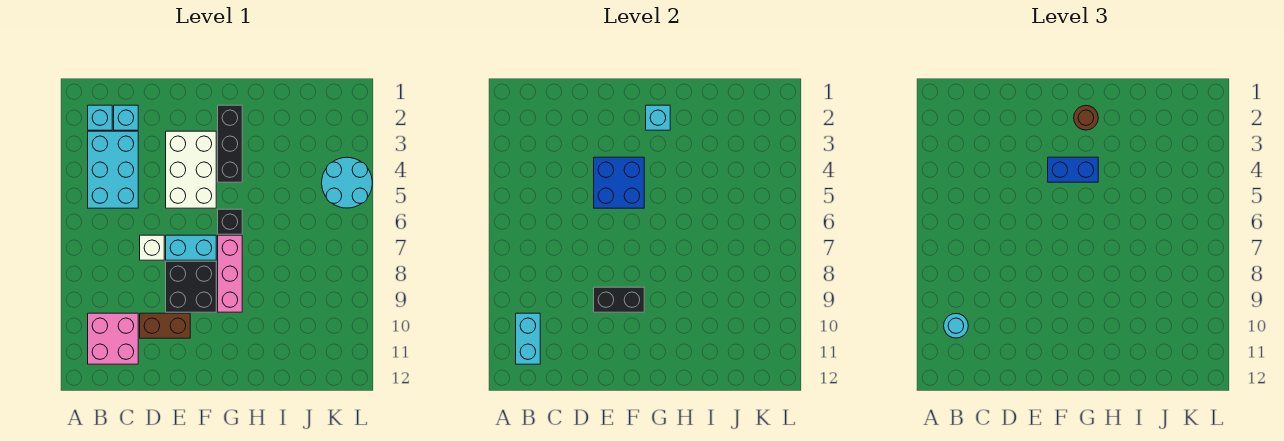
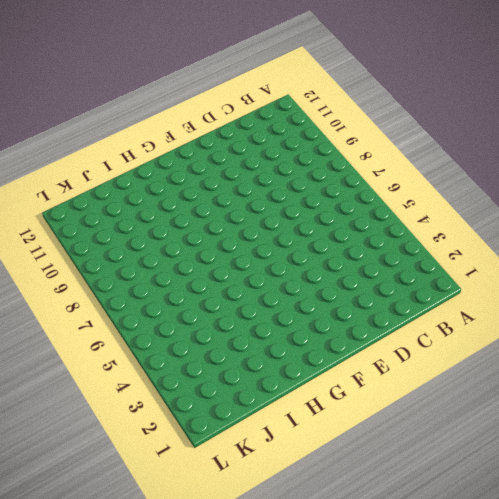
none -> cyan 1x1 brick [88,105,112,130]
none -> cyan 2x3 brick [88,131,138,208]
none -> pink 2x2 brick [88,313,138,364]

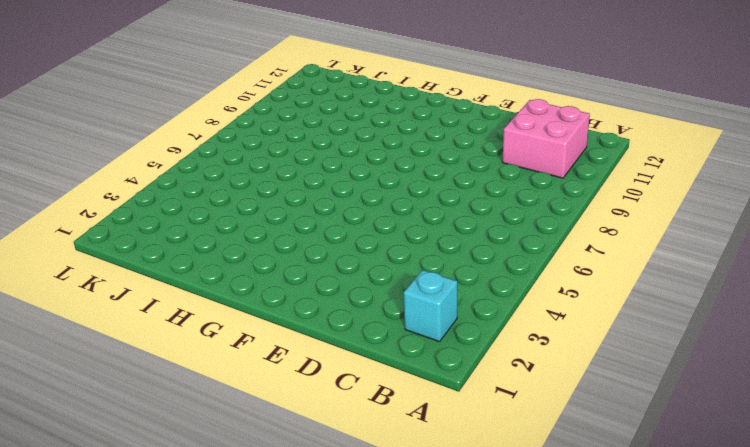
none -> cyan 2x3 brick [88,131,138,208]
none -> cyan 1x1 brick [114,105,138,130]
none -> white 1x1 brick [140,235,164,260]

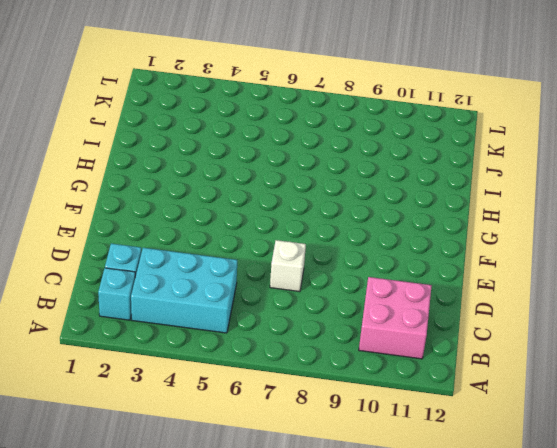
none -> brown 1x2 brick [140,313,190,338]
none -> white 2x3 brick [166,131,216,208]
none -> cyan 1x2 brick [166,235,216,260]

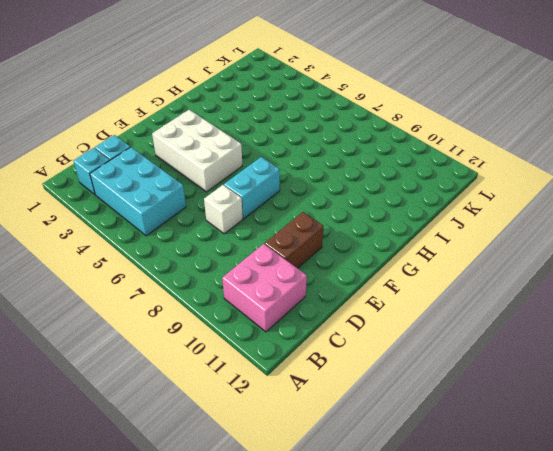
none -> black 2x2 brick [166,261,216,312]
none -> black 1x3 brick [218,105,242,182]
none -> black 1x1 brick [218,209,242,234]

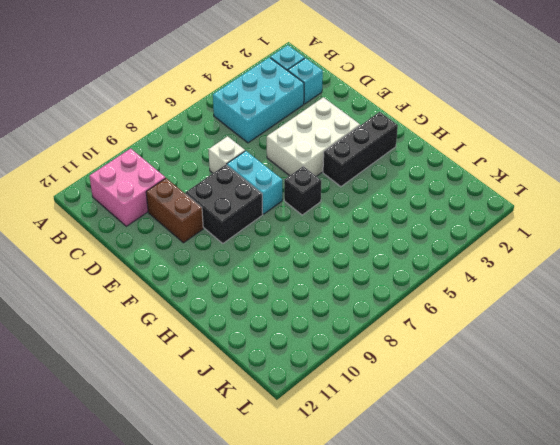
none -> pink 1x3 brick [218,235,242,312]
none -> cyan 2x2 round brick [322,157,372,208]
none -> cyan 1x2 brick [516,313,540,364]

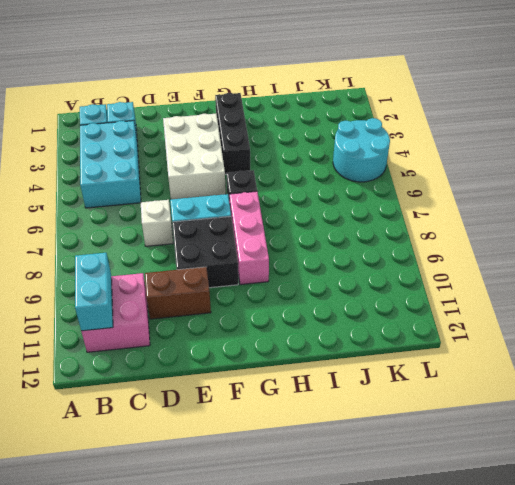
none -> blue 2x2 brick [594,157,644,208]
none -> black 1x2 brick [594,287,644,312]
none -> cyan 1x1 brick [646,105,670,130]

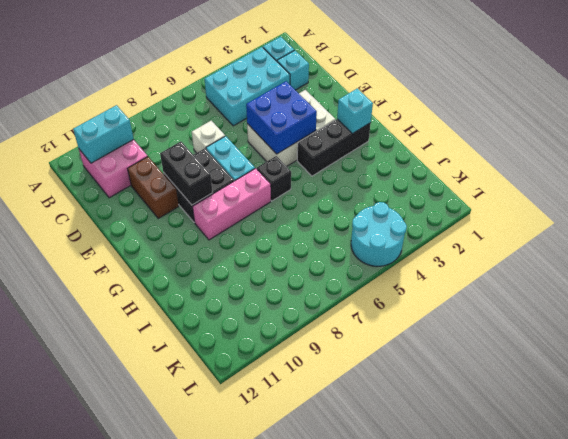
none -> cyan 1x1 round brick [944,314,968,338]
none -> blue 1x2 brick [1048,157,1098,182]
none -> brown 1x1 round brick [1074,106,1098,130]

